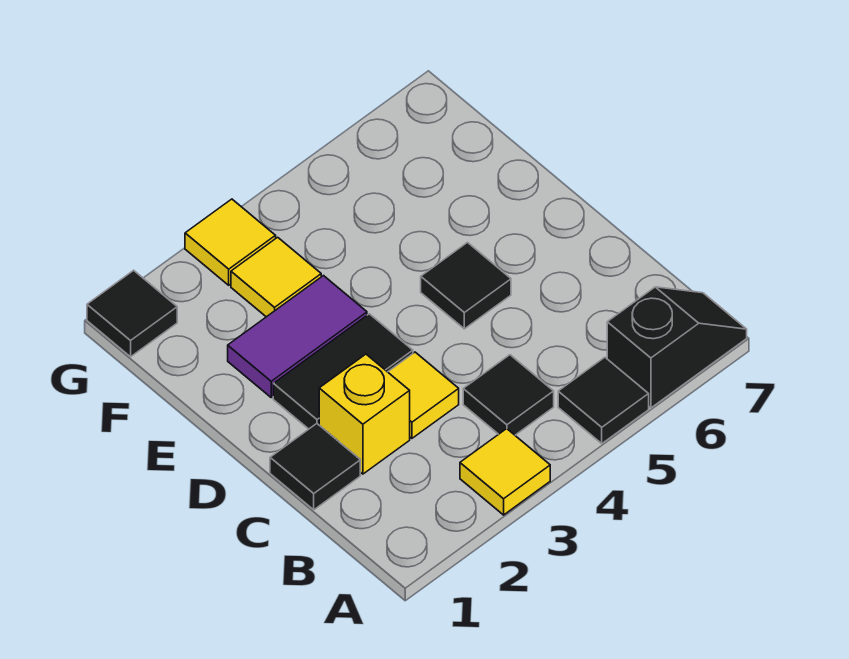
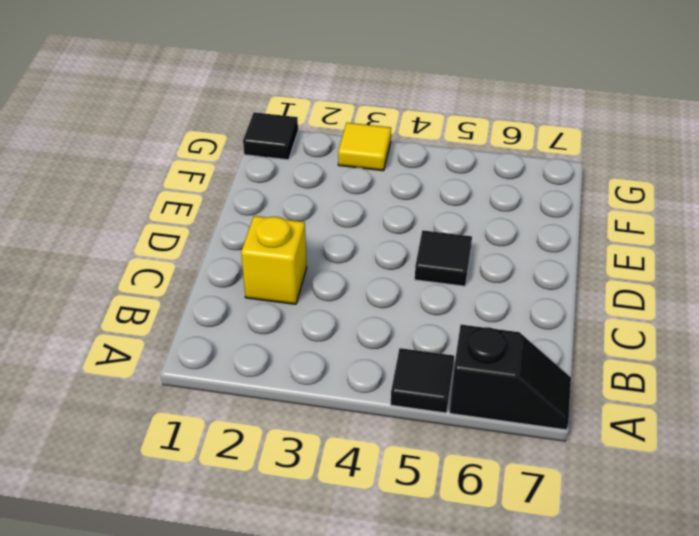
none -> yellow 1x1 tile [460,429,550,515]
none -> black 1x1 tile [463,355,554,435]
none -> black 1x1 tile [270,424,360,510]

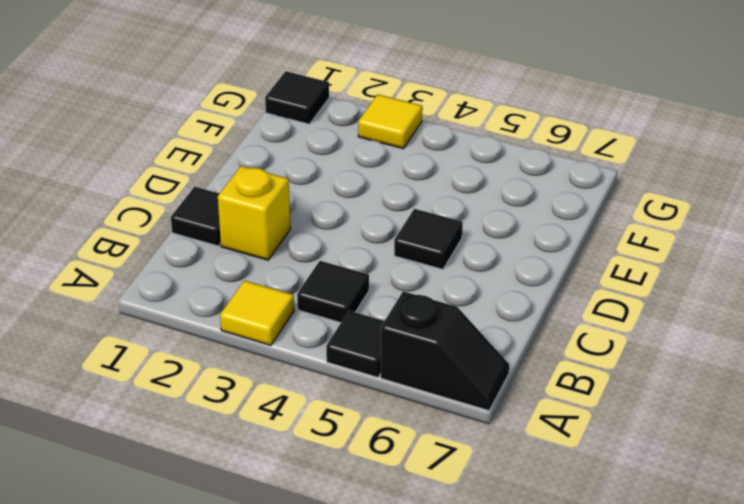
none -> yellow 1x1 tile [388,352,459,438]
none -> black 1x2 tile [273,314,413,429]
none -> purple 1x2 tile [228,276,367,397]

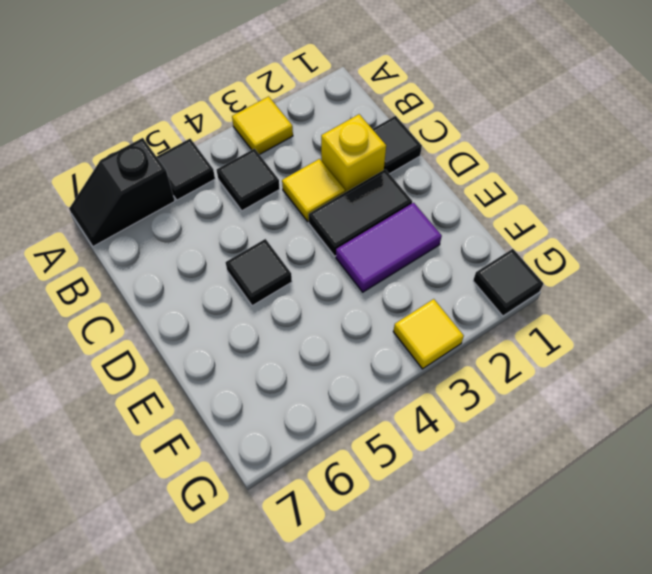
none -> yellow 1x1 tile [231,237,321,317]

